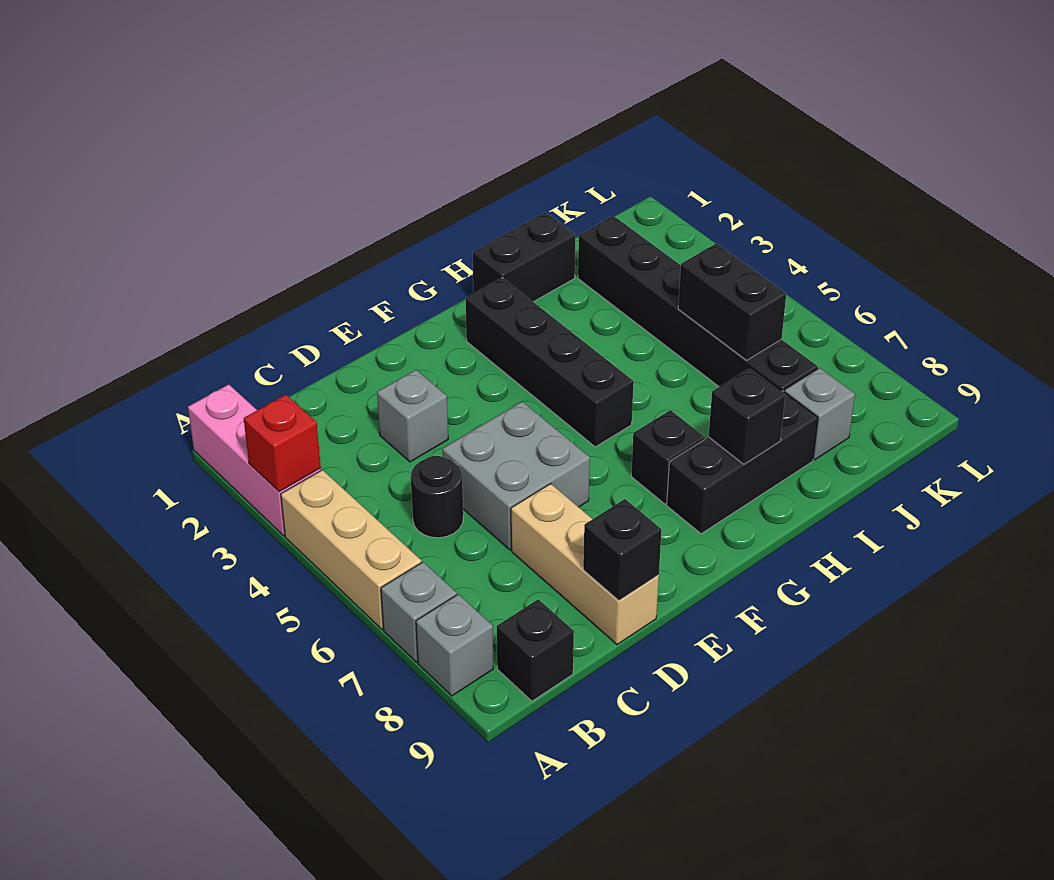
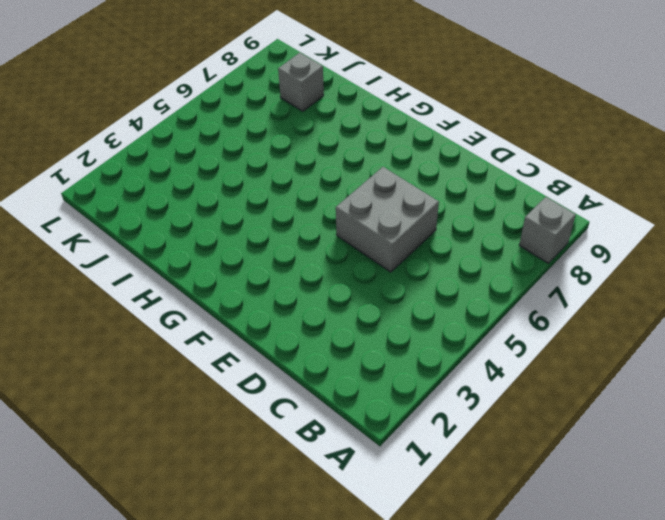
none -> pink 1x3 brick [188,384,321,536]
none -> tan 1x3 brick [281,470,422,630]
none -> grey 1x1 brick [381,562,457,662]

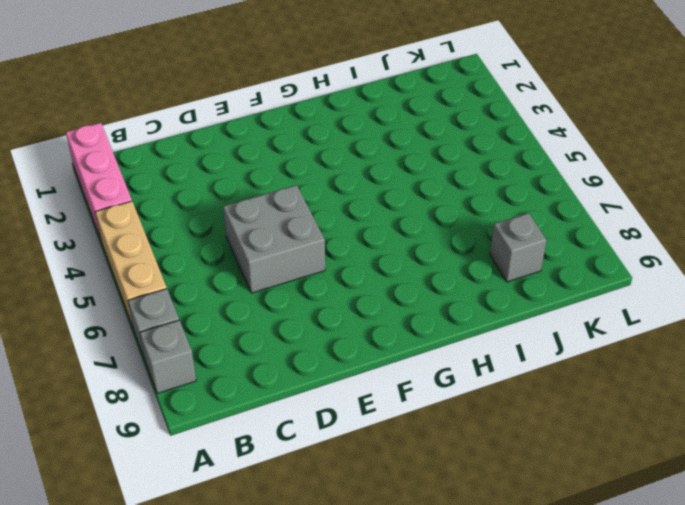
none -> black 1x1 brick [497,599,574,701]
none -> black 1x1 round brick [411,456,463,538]
none -> grey 1x1 brick [377,370,448,462]

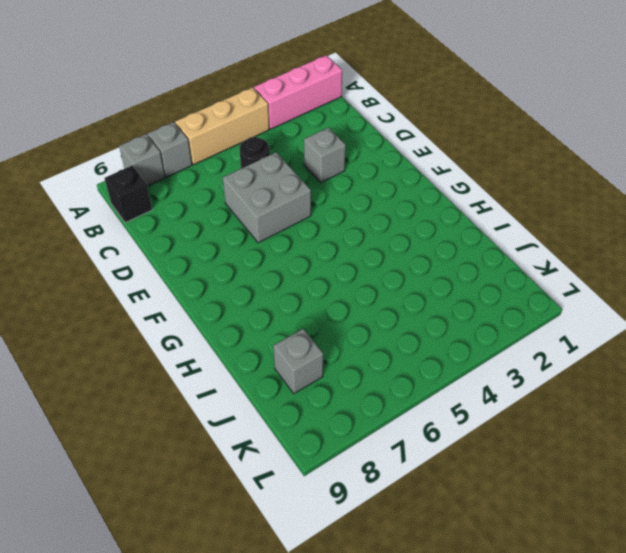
none -> tan 1x3 brick [511,484,659,645]
none -> black 1x4 brick [466,278,634,447]
none -> black 1x1 brick [631,410,705,504]

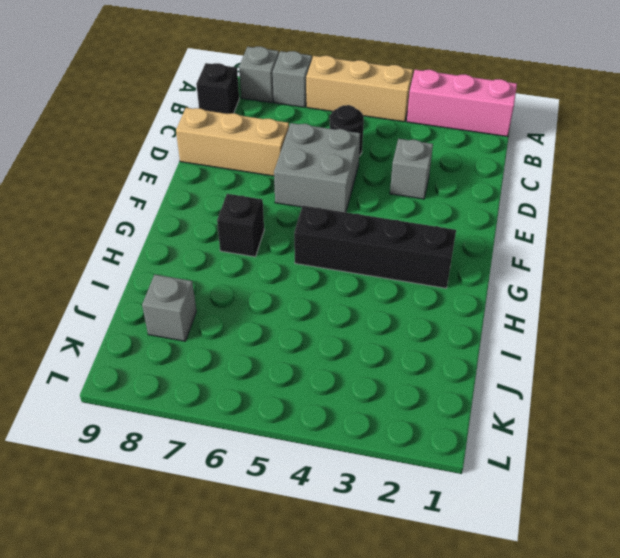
none -> black 1x3 brick [667,391,818,534]
none -> black 1x2 brick [473,212,576,302]
none -> black 1x6 brick [578,216,818,392]

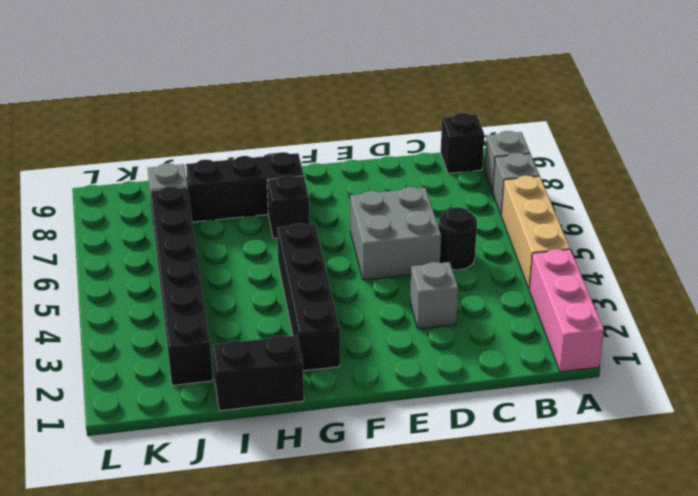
none -> tan 1x3 brick [511,484,659,645]
none -> red 1x1 brick [244,395,321,492]
none -> black 1x1 brick [583,499,662,600]

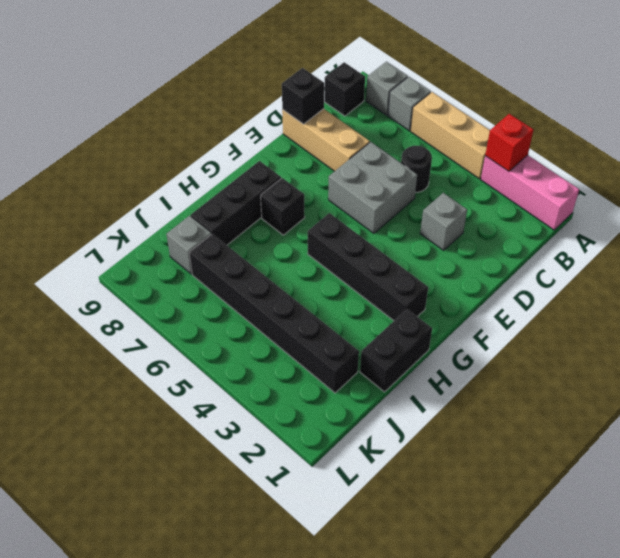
none -> black 1x1 brick [709,369,785,464]
none -> black 1x2 brick [678,243,786,360]

